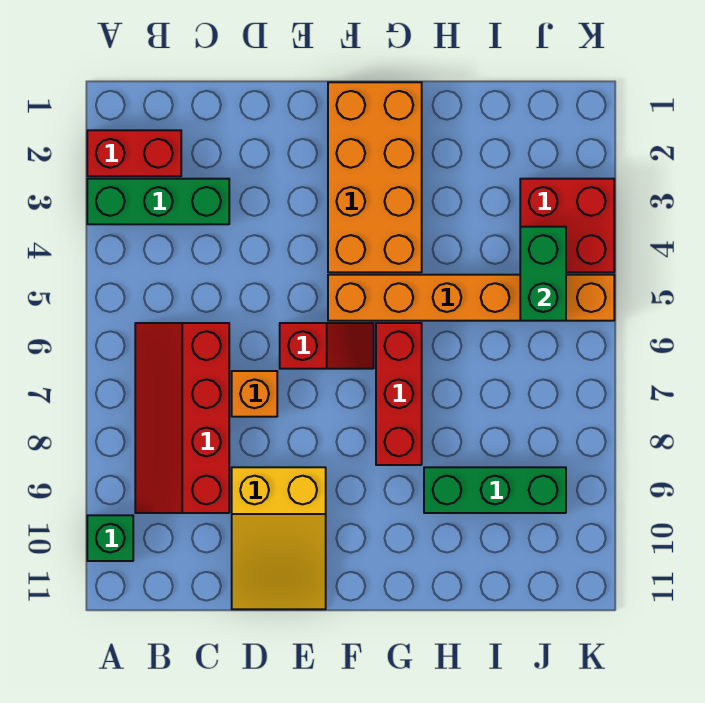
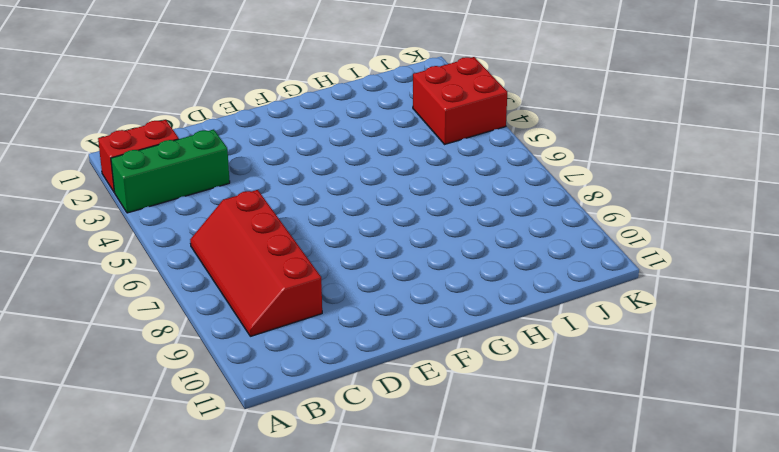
none -> green 1x1 brick [87,515,133,561]
none -> orange 1x1 brick [232,371,277,417]
none -> yellow 2x3 slope [232,467,326,609]

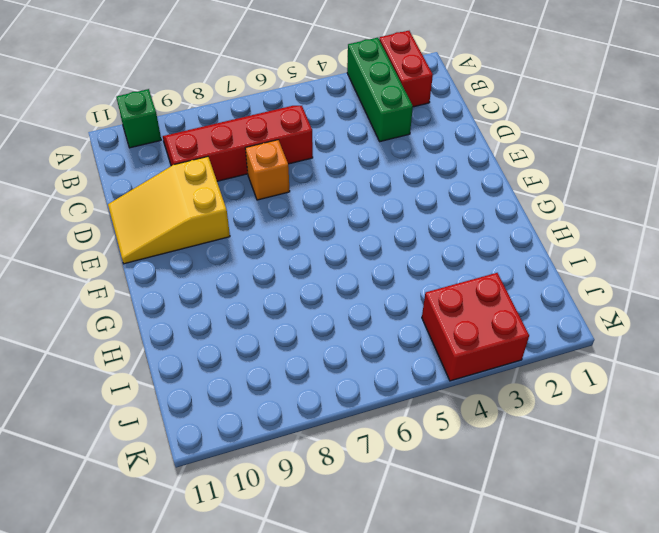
none -> red 1x2 slope [280,323,374,369]
none -> orange 2x4 brick [328,82,422,272]
none -> orange 1x6 brick [328,275,614,321]

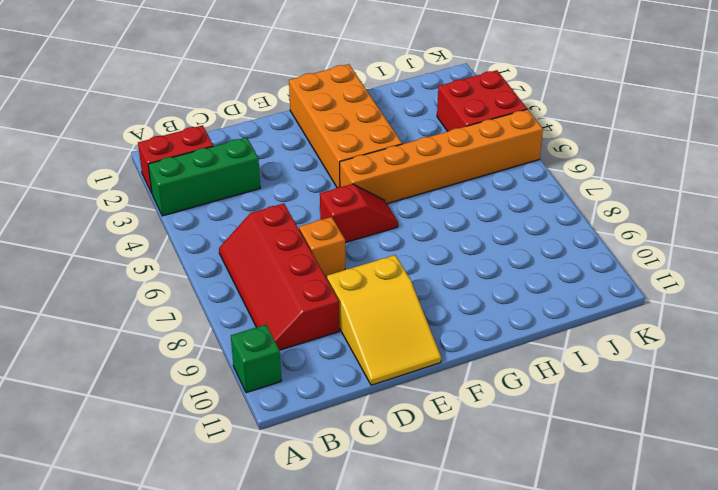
none -> red 1x3 brick [376,323,422,465]
none -> green 1x3 brick [424,467,566,513]
none -> green 1x2 brick [520,227,566,321]

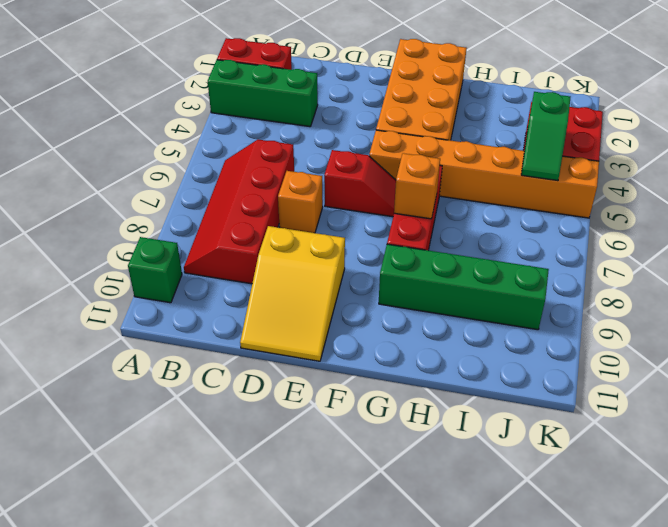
orange 1x1 brick [394,153,440,219] -> none
green 1x4 brick [379,244,549,330] -> green 1x3 brick [424,467,566,513]
green 1x2 slope [521,92,570,181] -> green 1x2 brick [520,227,566,321]

